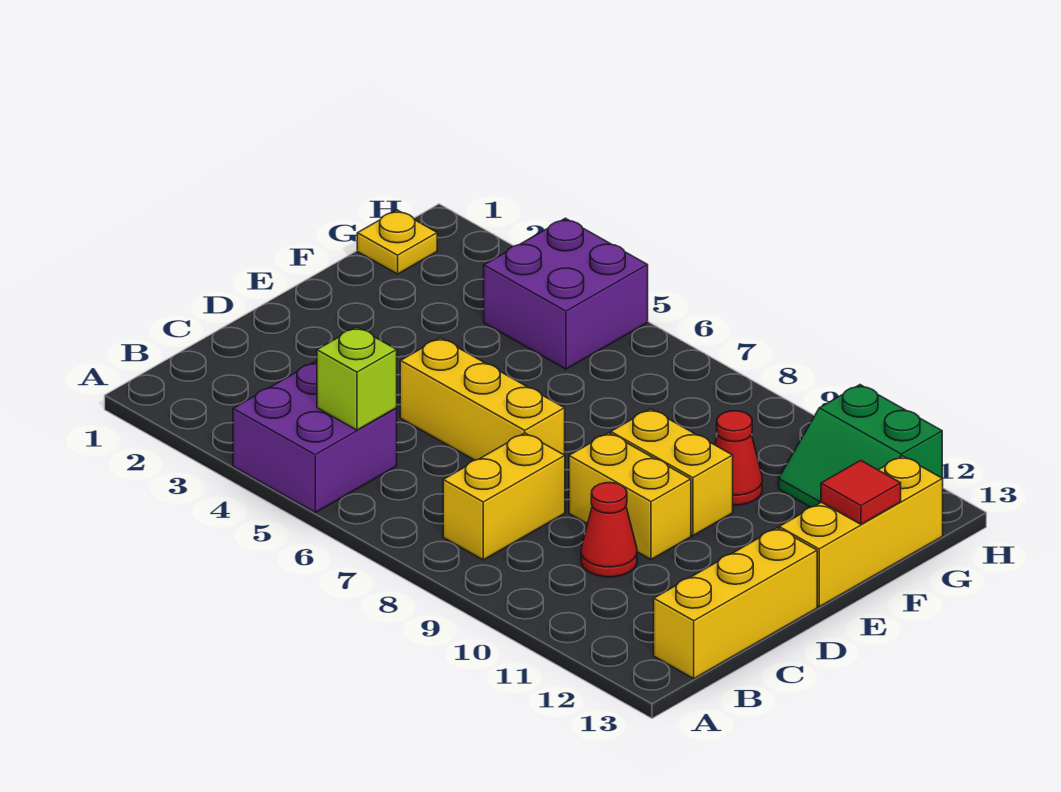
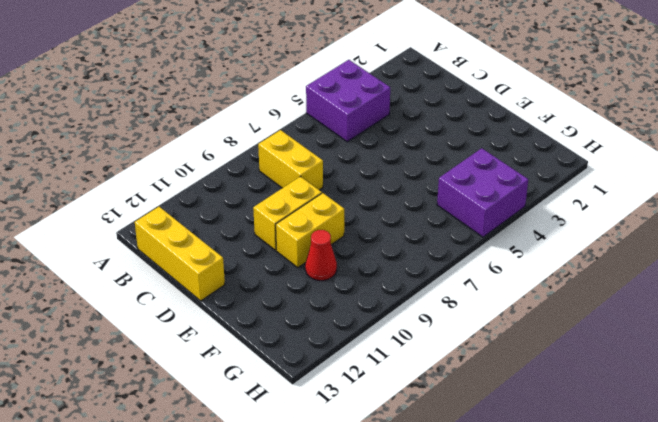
none -> red 1x1 cone [581,483,637,577]
none -> yellow 1x3 brick [400,338,565,460]
none -> yellow 1x3 brick [779,456,943,607]

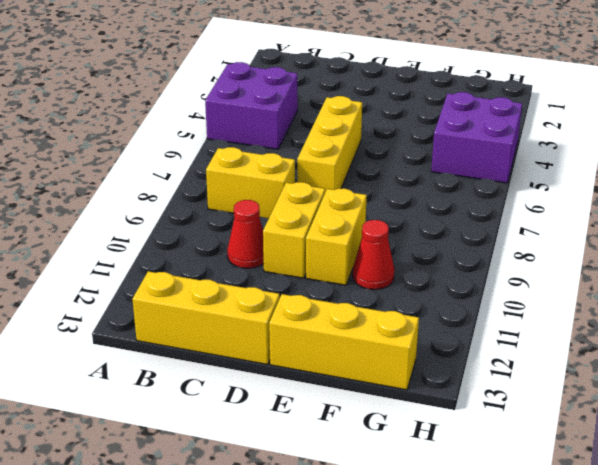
none -> yellow 1x1 plate [357,210,437,274]
none -> green 2x2 slope [779,385,942,507]
none -> lime 1x1 brick [317,327,397,430]

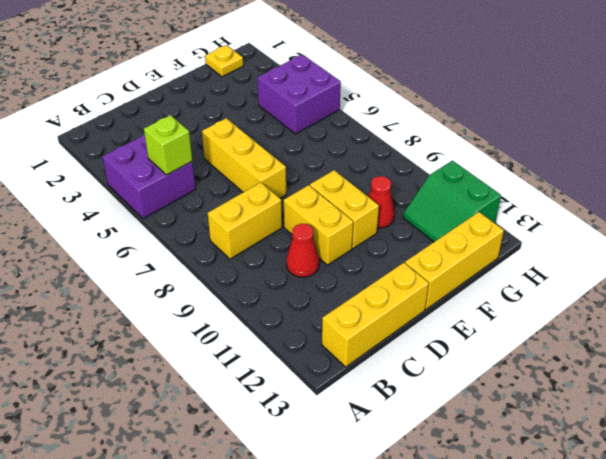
none -> red 1x1 tile [821,460,901,524]

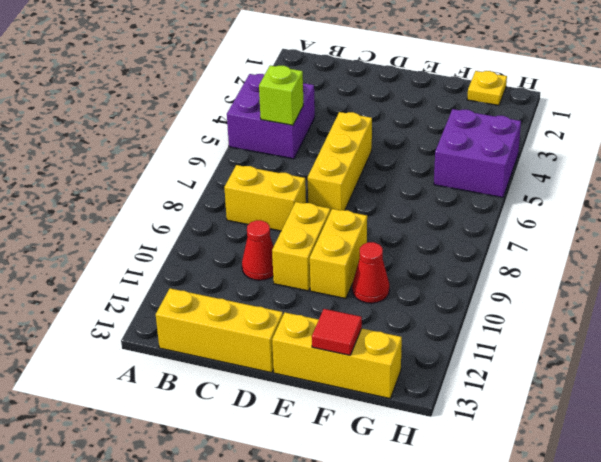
none -> green 2x2 slope [779,385,942,507]

